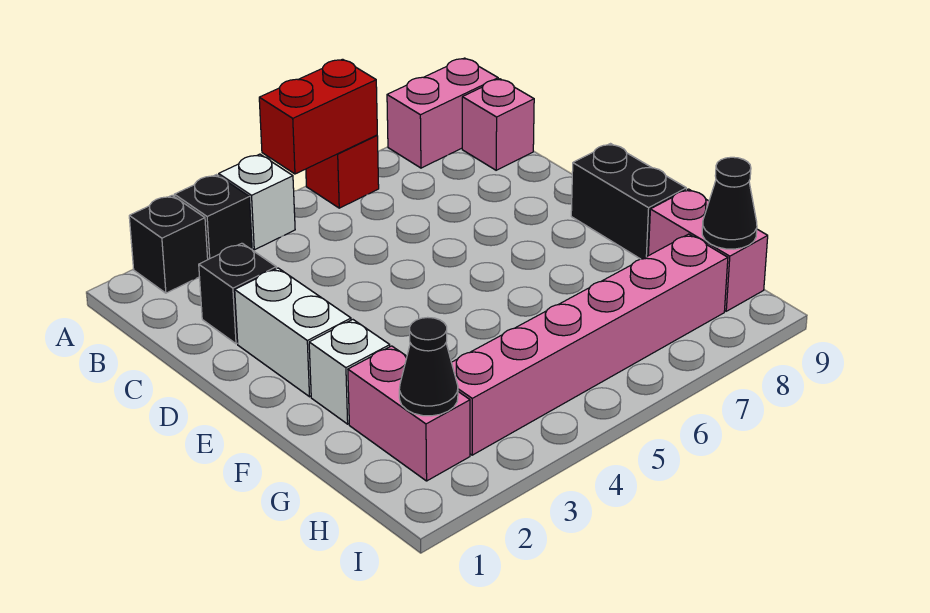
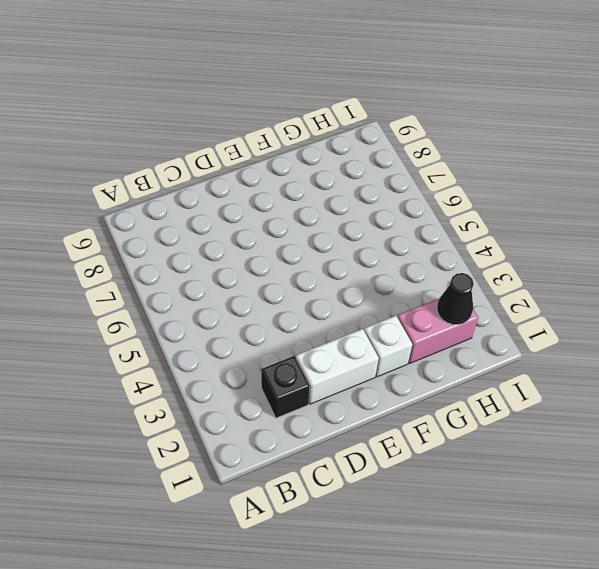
none -> black 1x1 brick [129,195,208,293]
none -> black 1x1 brick [174,175,252,259]
none -> white 1x1 brick [219,154,295,250]

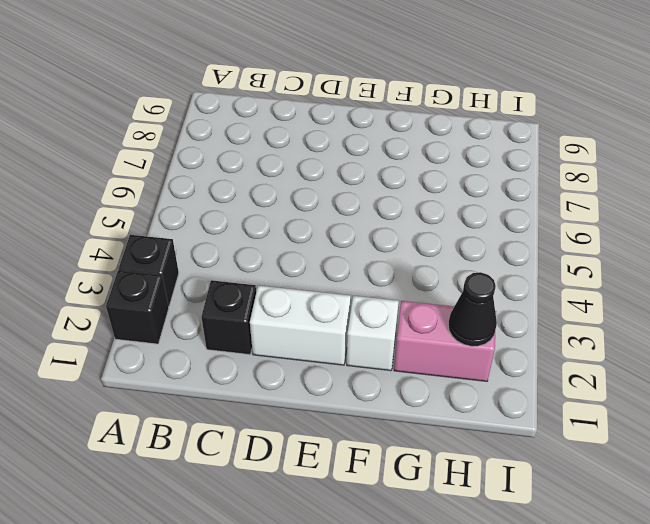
none -> white 1x1 brick [219,154,295,250]
none -> red 1x1 brick [306,135,379,208]
none -> pink 1x2 brick [387,58,498,168]

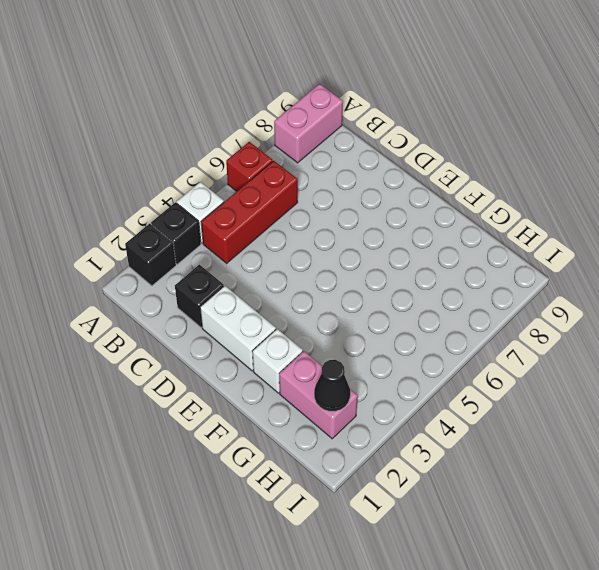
red 1x3 brick [201,161,298,263] -> none
none -> pink 1x1 brick [462,79,534,170]
none -> black 1x2 brick [571,144,686,259]
none -> pink 1x2 brick [648,189,768,311]

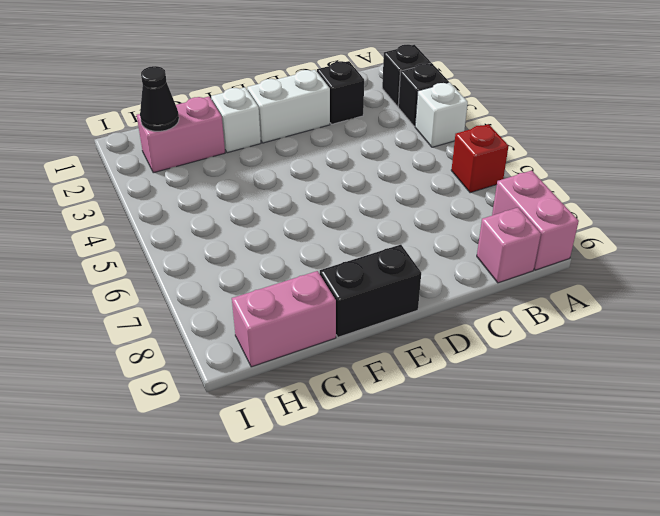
none -> pink 1x6 brick [451,234,728,455]
none -> red 1x2 brick [259,59,377,174]
none -> black 1x1 cone [702,157,757,249]

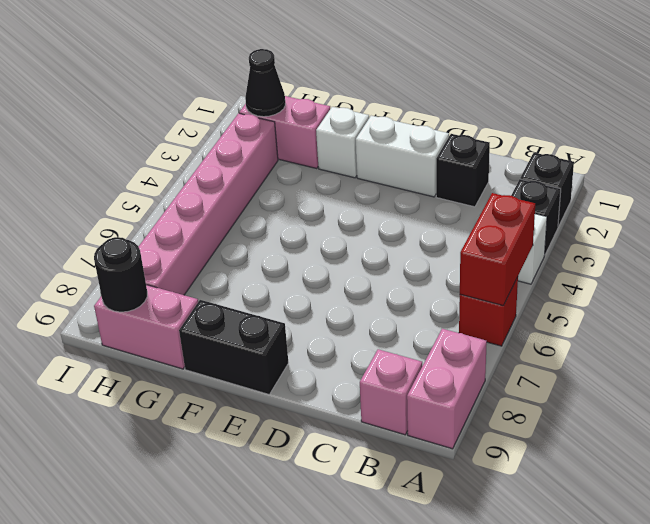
black 1x1 round brick [94,237,147,312] -> black 1x1 cone [702,157,757,249]

